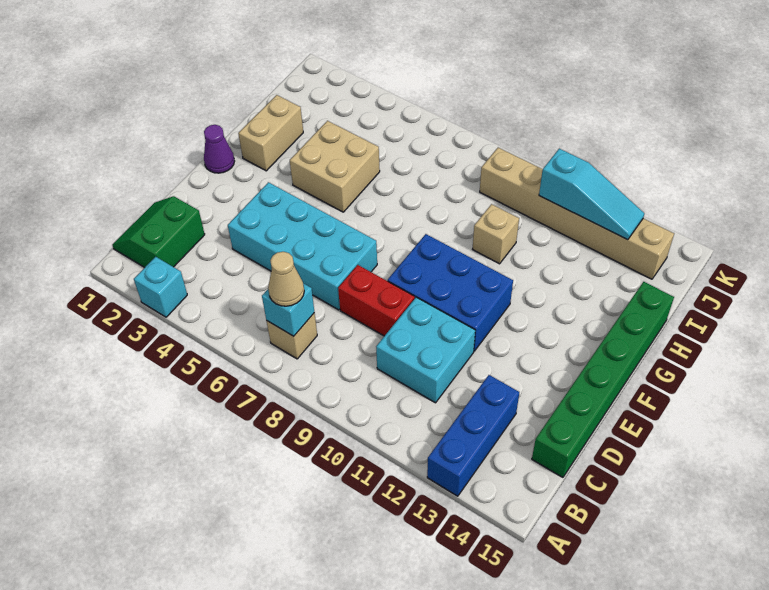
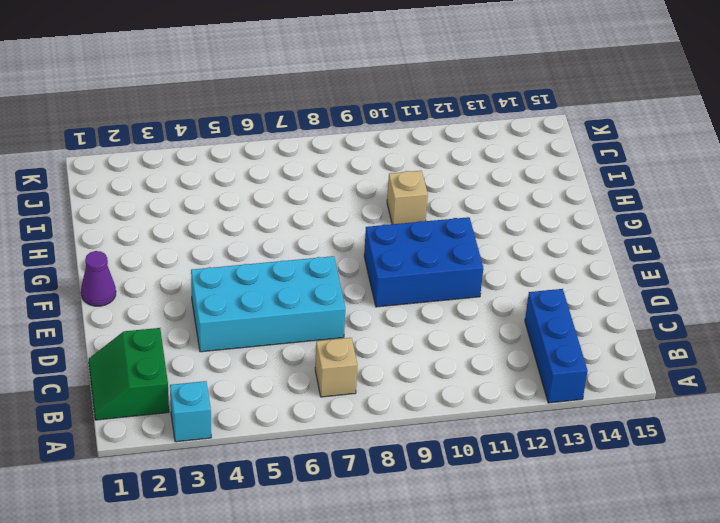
none -> cyan 2x2 brick [376,297,475,403]
none -> green 1x6 brick [532,282,674,477]
none -> red 1x2 brick [338,265,415,336]

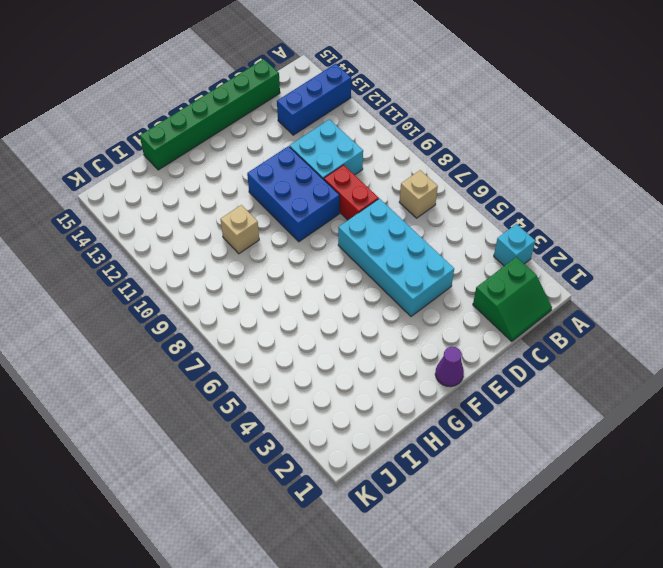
none -> tan 1x2 brick [238,95,303,171]
none -> tan 2x2 brick [290,121,380,212]
none -> tan 1x6 brick [480,147,674,279]

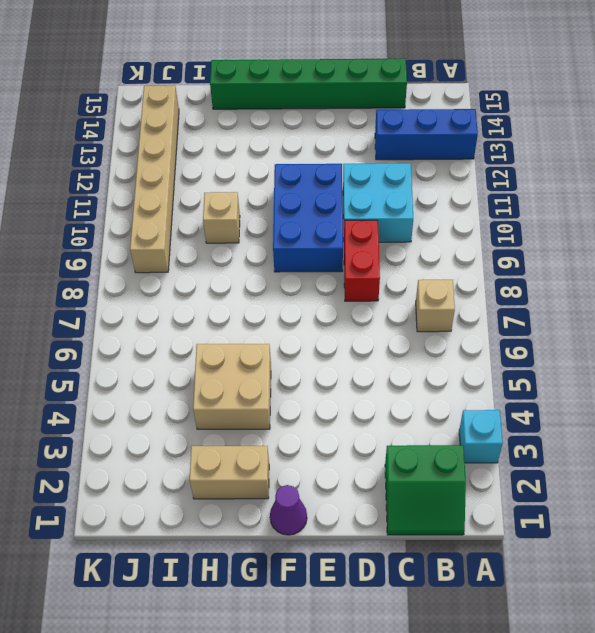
none -> cyan 2x4 brick [228,182,377,310]
none -> cyan 1x1 brick [262,283,314,336]
none -> cyan 1x3 slope [539,149,644,240]

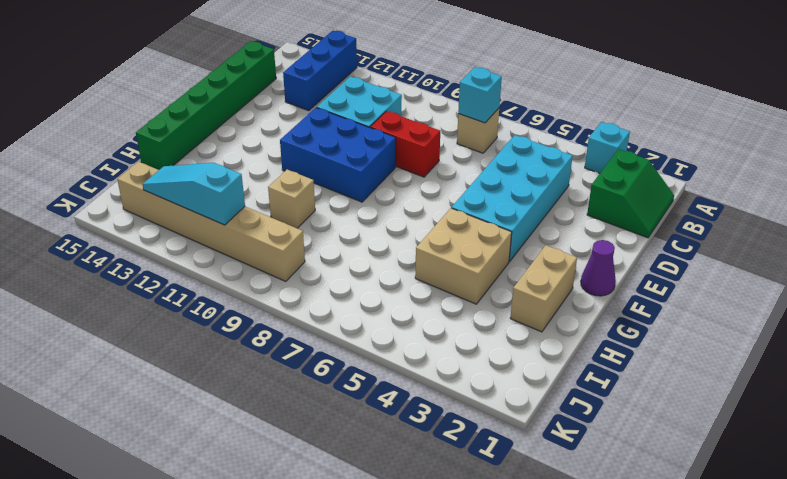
cyan 2x4 brick [452,135,573,261] -> cyan 2x4 brick turned to [228,182,377,310]
none -> tan 1x1 cone [268,252,304,306]

